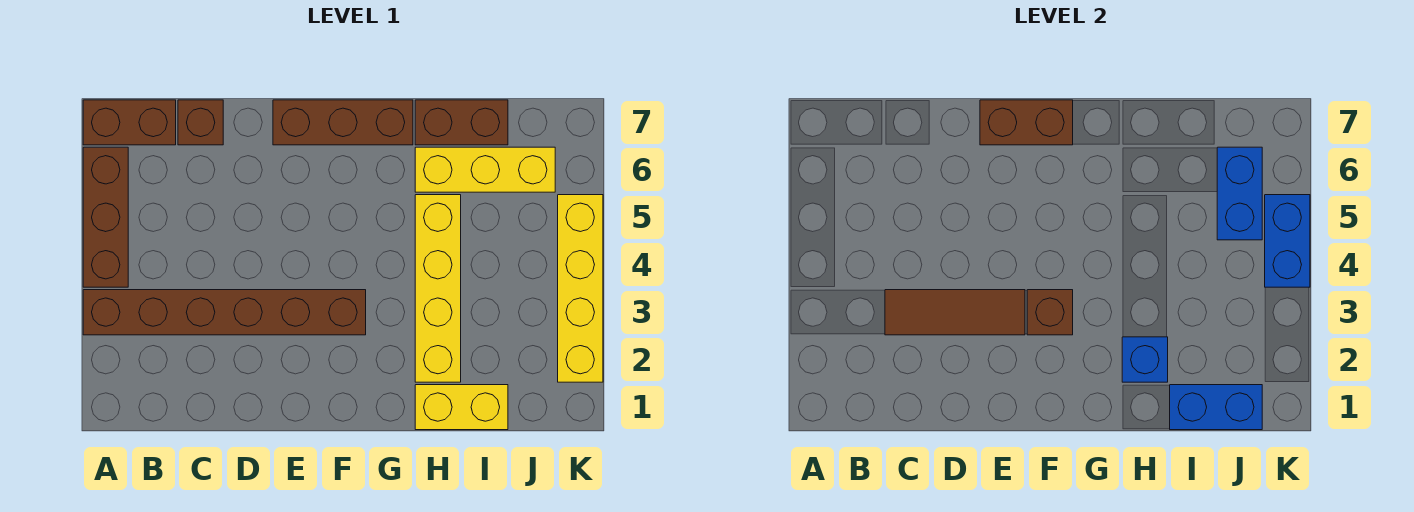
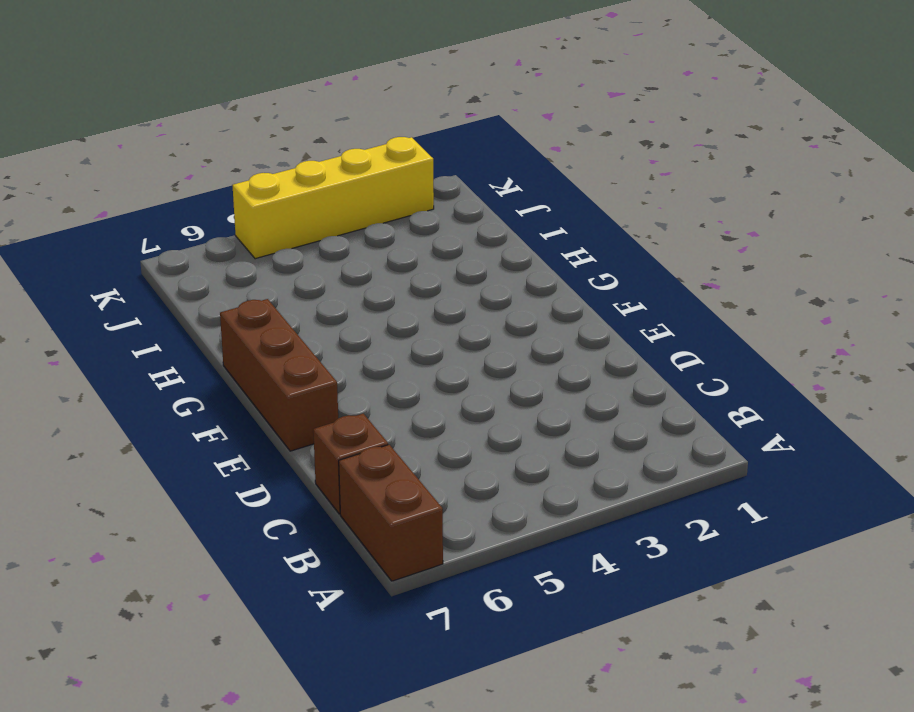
none -> brown 1x6 brick [83,290,366,335]
none -> brown 1x3 brick [83,147,128,287]
none -> yellow 1x2 brick [415,385,508,430]

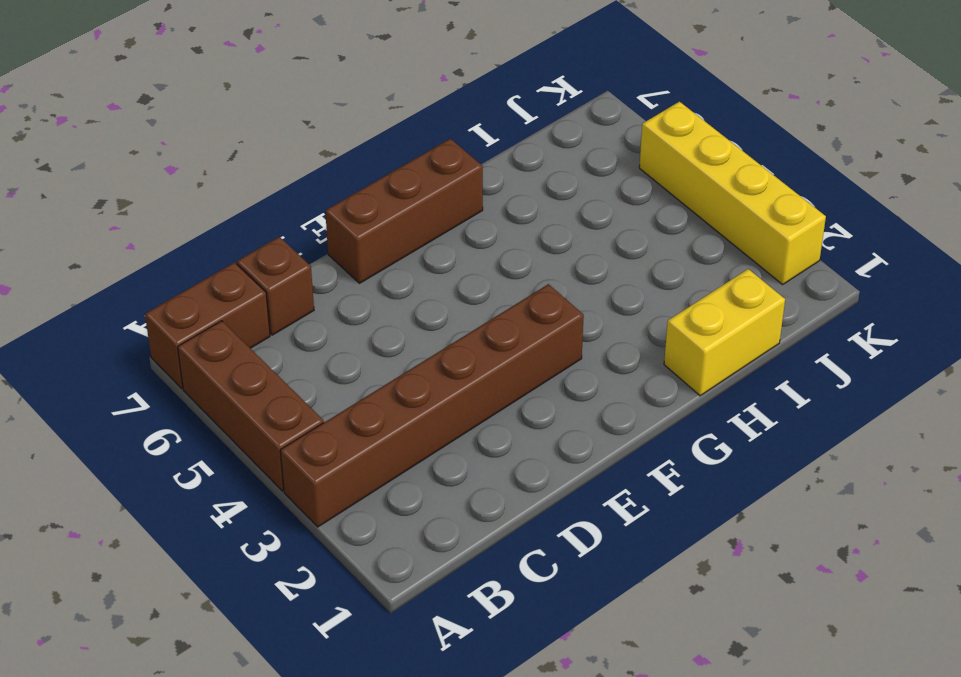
none -> yellow 1x4 brick [415,195,461,382]
none -> yellow 1x3 brick [415,147,555,192]
none -> brown 1x2 brick [415,100,508,145]

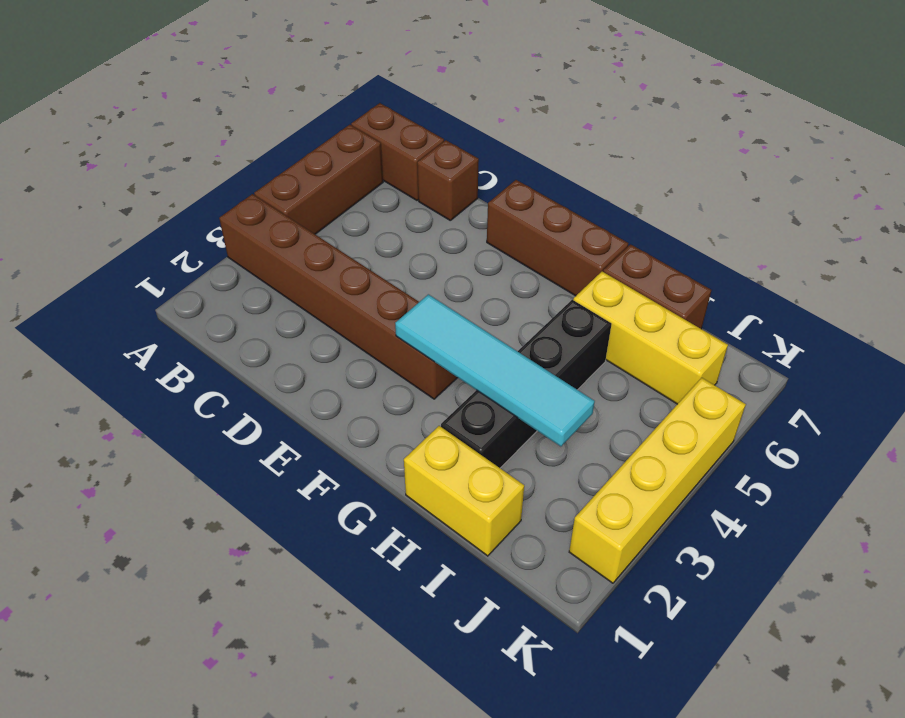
cyan 1x4 tile [395,294,595,446] -> brown 1x1 brick [1027,290,1073,335]
black 1x4 brick [441,300,612,468] -> yellow 1x4 brick [415,195,461,382]
none -> brown 1x3 tile [885,290,1025,335]
none -> brown 1x2 brick [980,100,1073,145]
none -> blue 1x1 brick [1122,337,1168,382]

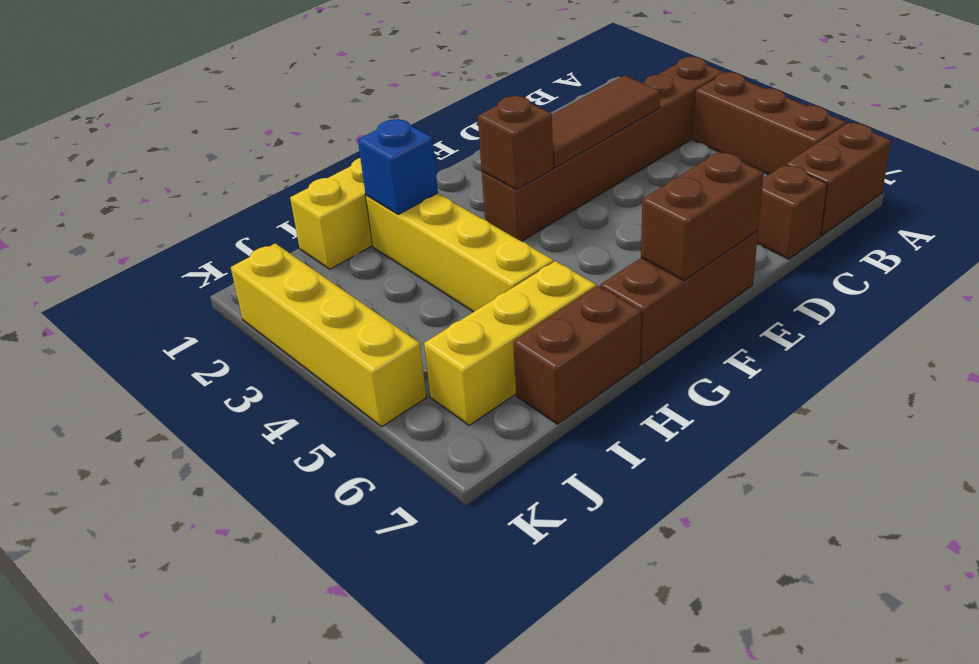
none -> blue 1x2 brick [1170,385,1262,430]
none -> blue 1x2 brick [1217,147,1262,240]
none -> blue 1x2 brick [1265,195,1310,287]

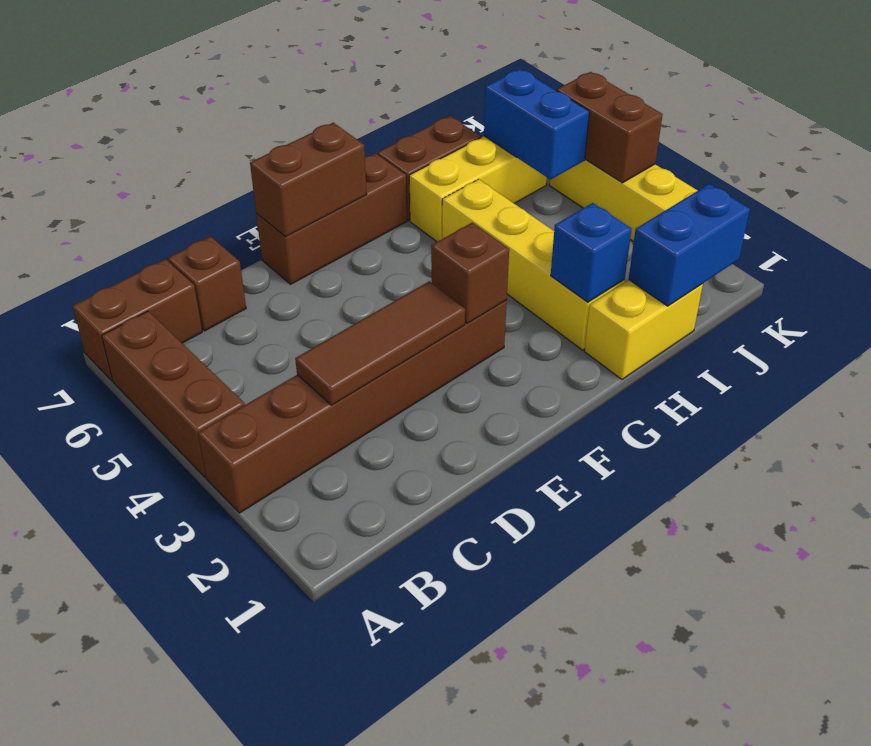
brown 1x2 brick [557,72,663,183] -> blue 1x2 brick [1265,195,1310,287]

